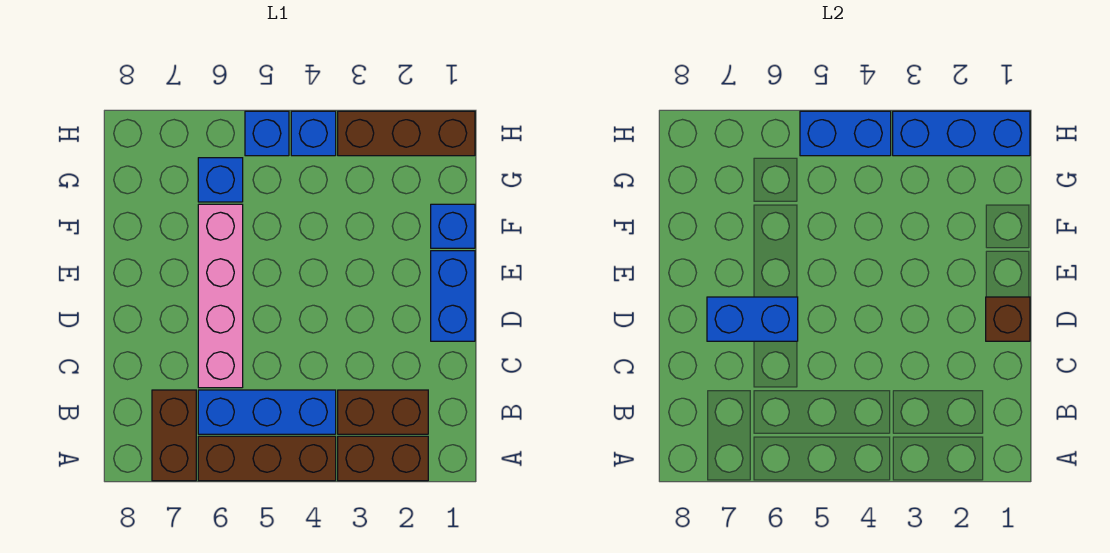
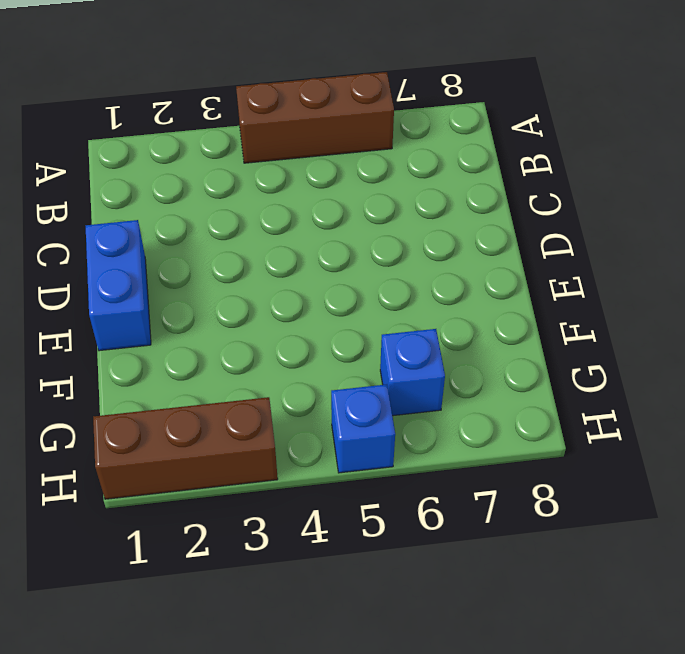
none -> brown 1x2 brick [338,436,428,481]
none -> brown 1x2 brick [152,390,196,481]
none -> brown 1x2 brick [338,390,428,434]

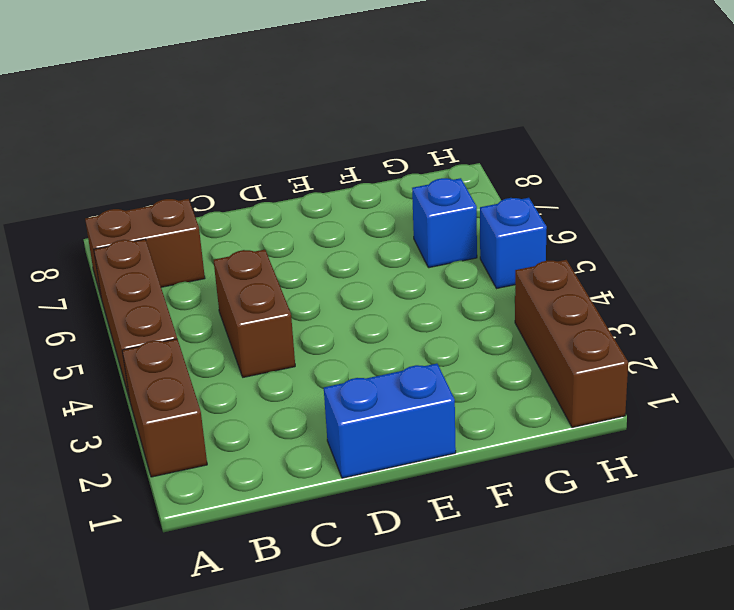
brown 1x2 brick [214,250,295,377] -> brown 1x2 brick moved to [338,390,428,434]
none -> blue 1x3 brick [198,390,336,434]
none -> pink 1x4 brick [198,204,243,388]
none -> blue 1x1 brick [431,204,475,248]

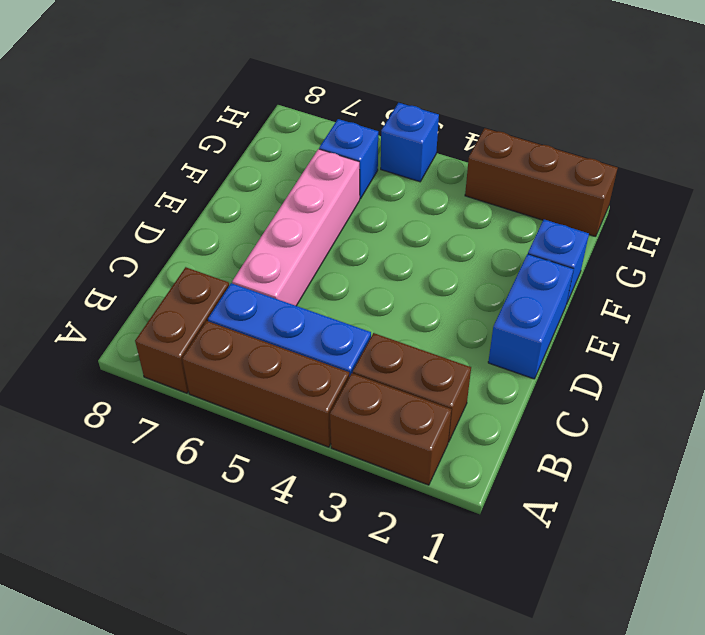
none -> blue 1x1 brick [291,111,336,156]
none -> brown 1x1 brick [986,297,1030,341]
none -> blue 1x2 brick [707,297,798,341]

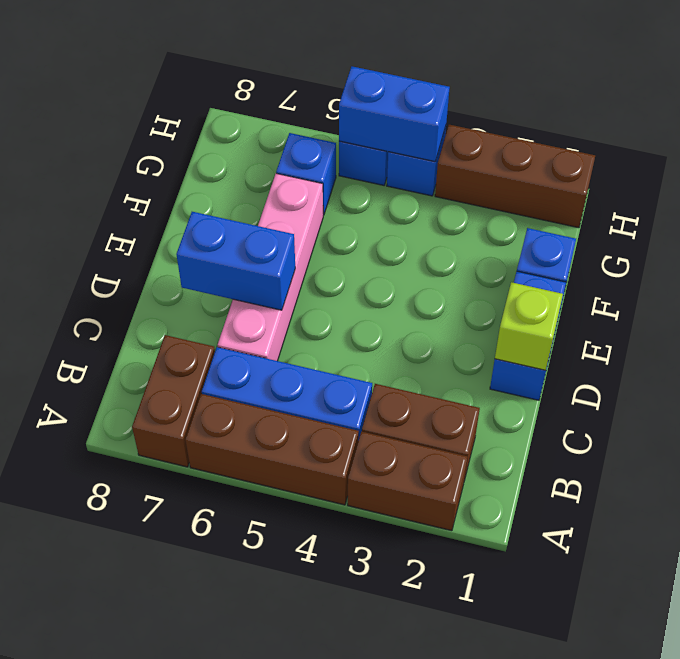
lime 1x1 brick [495,282,563,371] -> brown 1x1 brick [986,297,1030,341]
none -> blue 1x3 brick [893,111,1030,156]

